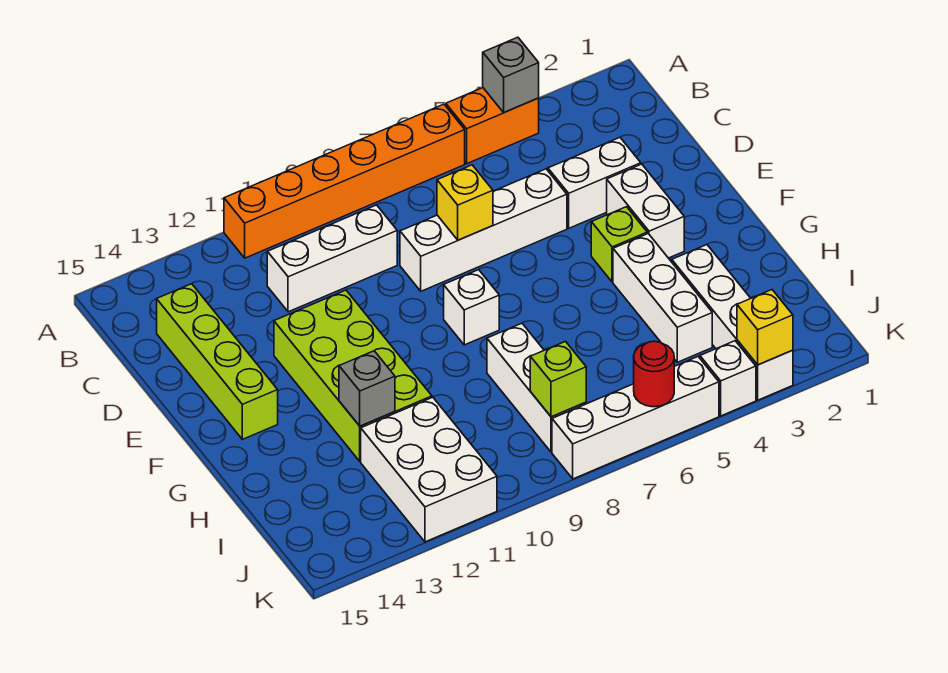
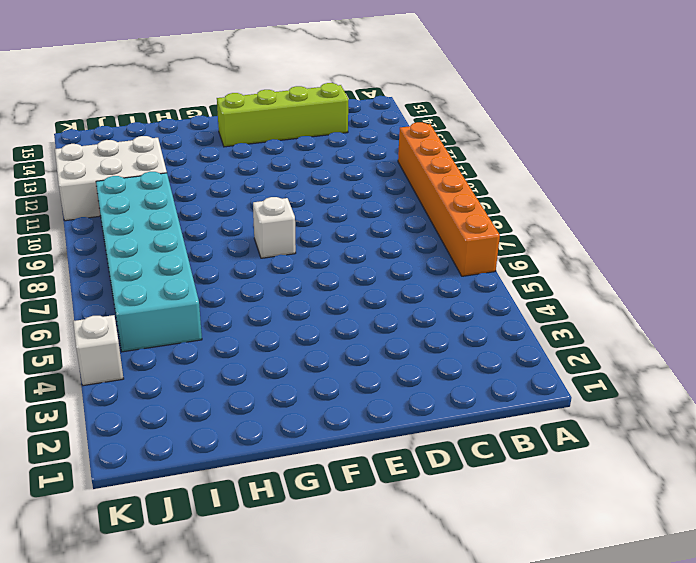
cyan 2x6 brick [96,172,202,352] -> white 1x3 brick [487,323,586,452]
none -> orange 1x2 brick [446,88,539,164]
none -> white 1x3 brick [267,205,397,312]
none -> white 1x2 brick [548,138,641,228]

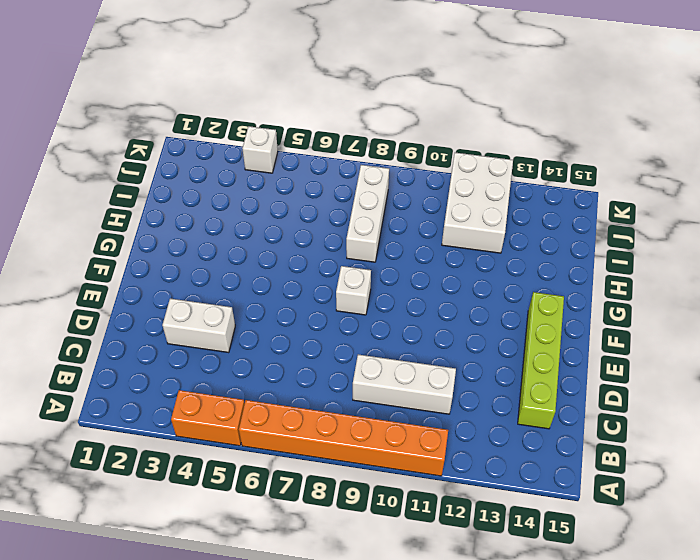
none -> white 1x4 brick [400,169,567,291]
none -> white 1x2 brick [607,164,684,258]
none -> lime 2x4 brick [274,290,432,461]

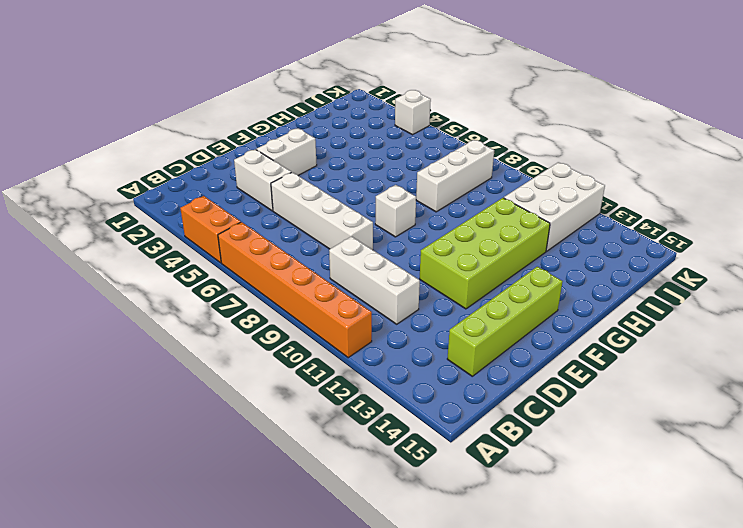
none -> lime 1x1 brick [591,207,647,282]
none -> white 1x3 brick [613,234,712,362]
none -> white 1x4 brick [672,245,793,400]

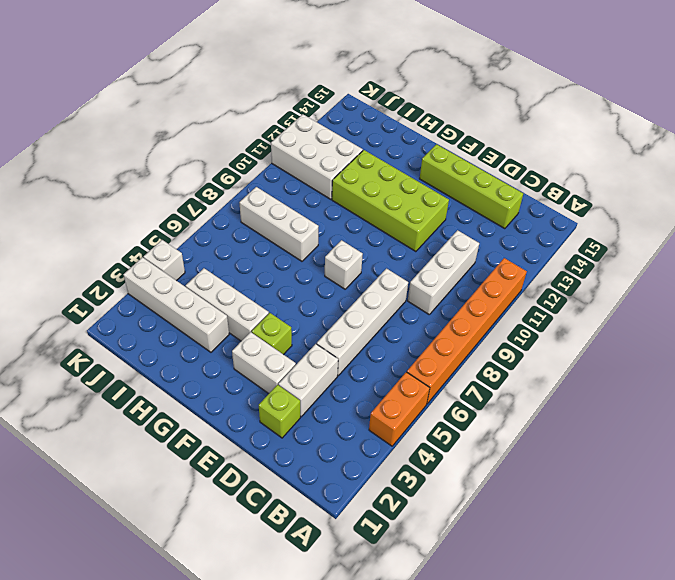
lime 1x1 brick [259,385,300,438] -> lime 1x1 brick moved to [530,342,586,417]
none -> white 1x4 brick [552,357,719,479]
none -> grey 1x1 brick [483,37,539,112]
none -> yellow 1x1 brick [437,165,493,240]

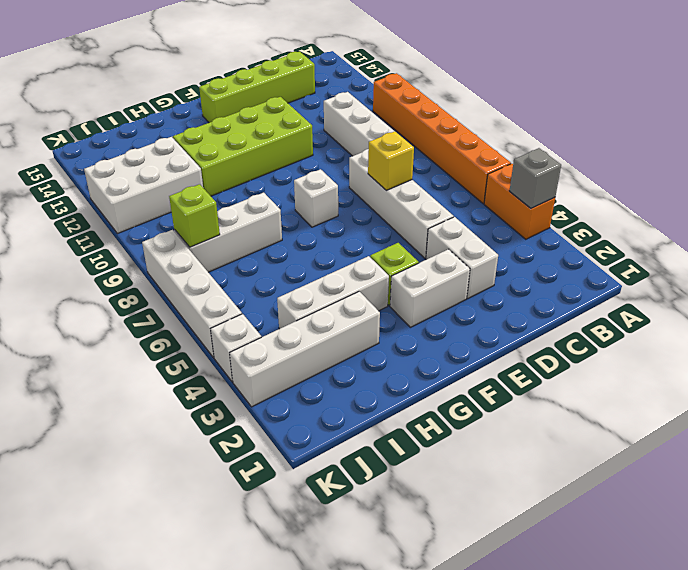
none -> grey 1x1 brick [339,351,395,426]
none -> yellow 1x1 brick [737,290,793,365]
none -> red 1x1 round brick [634,341,674,407]

